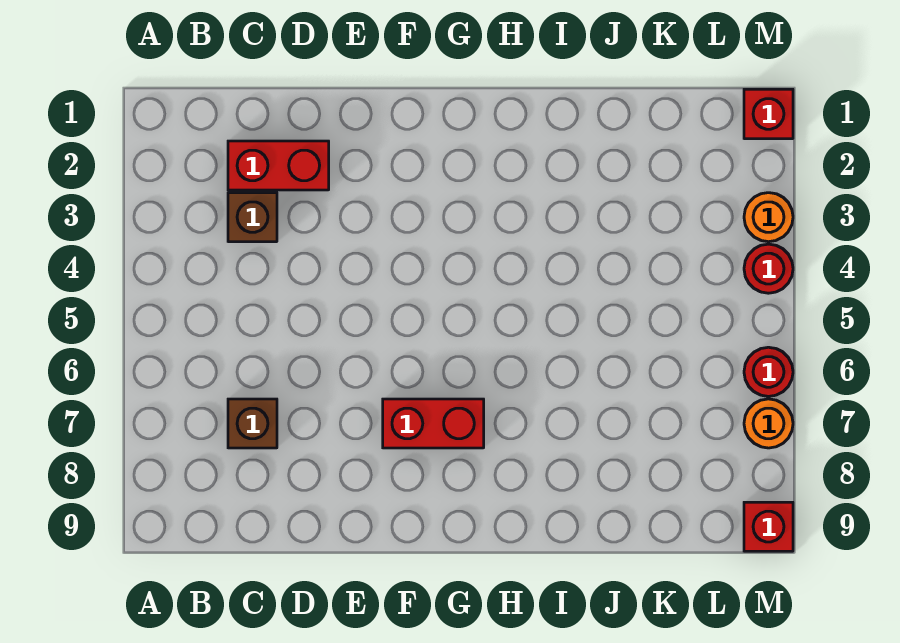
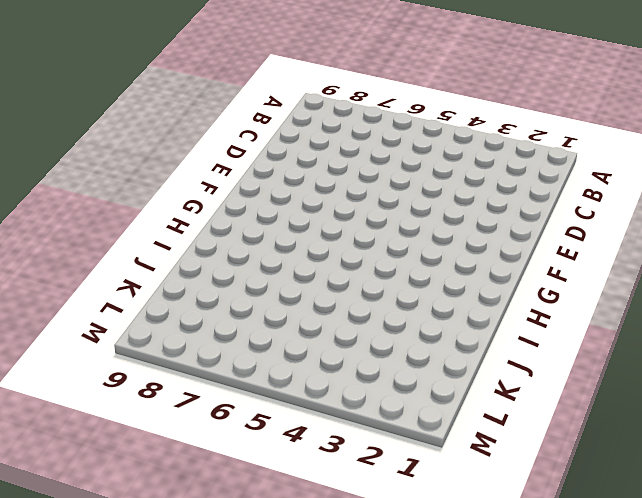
none -> red 1x2 brick [228,141,329,190]
none -> brown 1x1 brick [228,193,277,242]

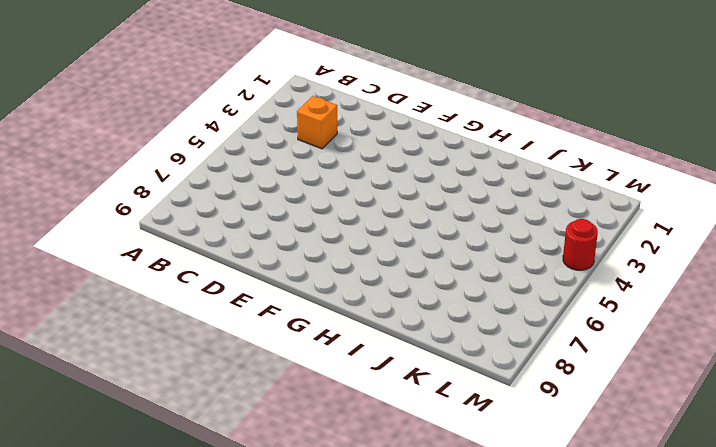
orange 1x1 brick [297,96,337,149] -> brown 1x1 brick [228,193,277,242]
none -> red 1x2 brick [228,141,329,190]
none -> brown 1x1 brick [228,399,277,448]

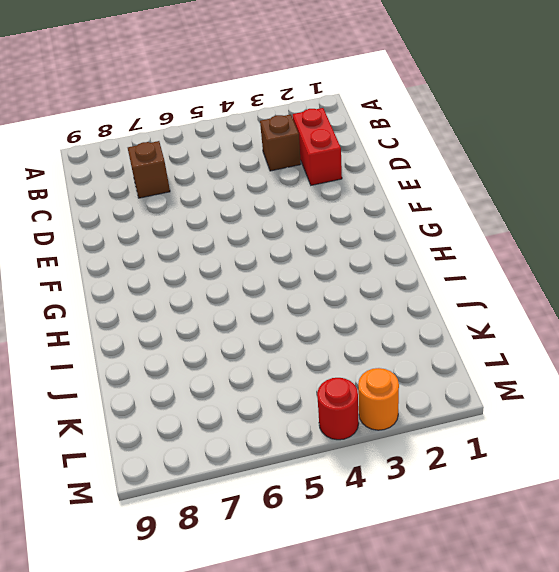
none -> red 1x2 brick [383,399,484,448]
none -> red 1x1 brick [744,89,793,139]

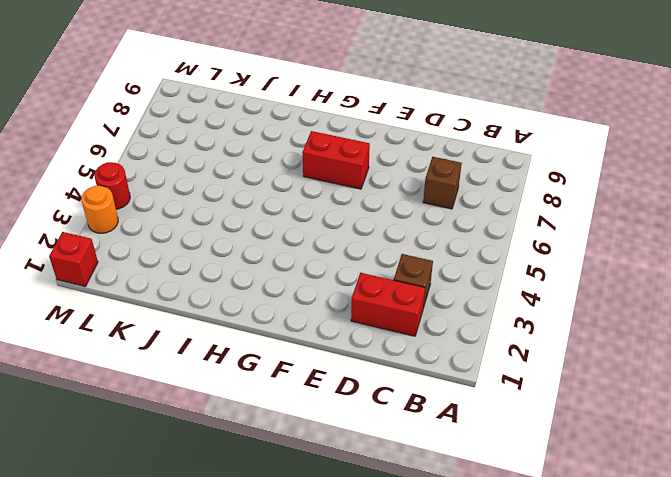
none -> red 1x1 round brick [744,347,793,396]
none -> orange 1x1 round brick [744,399,793,448]

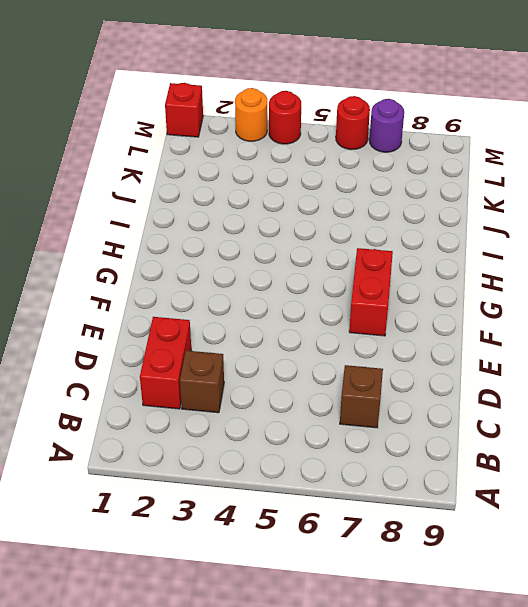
purple 1x1 round brick [369,99,404,152] -> orange 1x1 round brick [744,399,793,448]
none -> red 1x1 brick [744,502,793,551]

